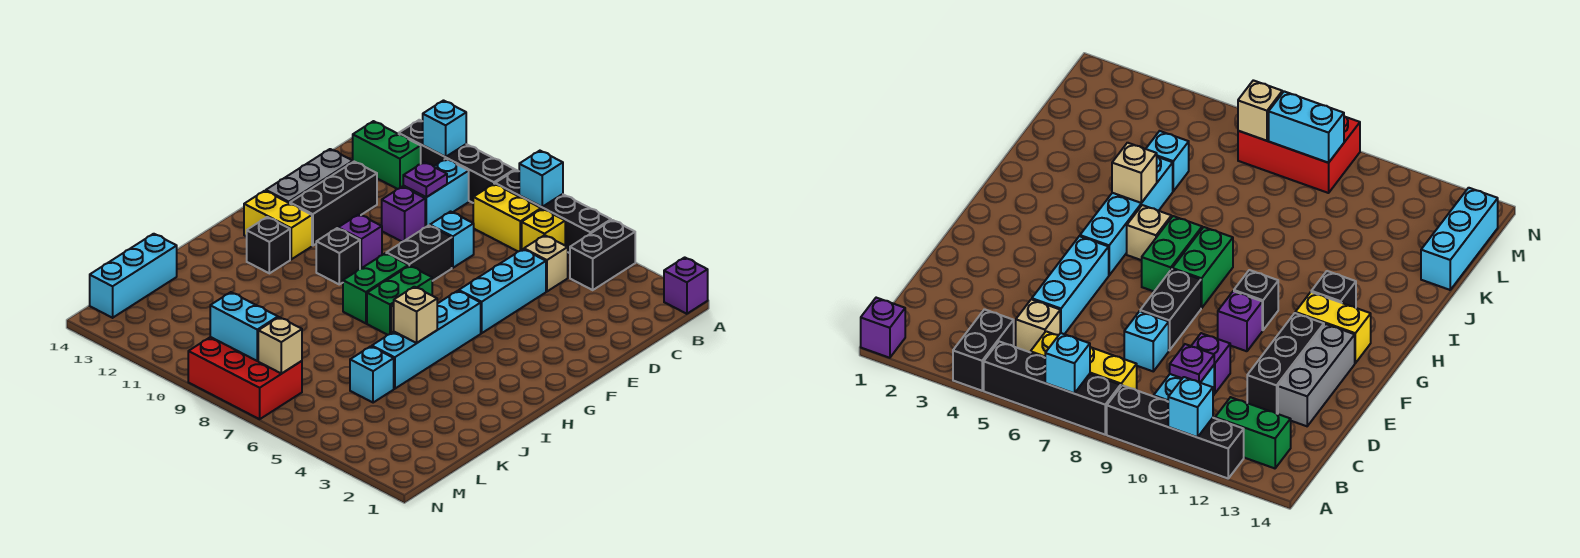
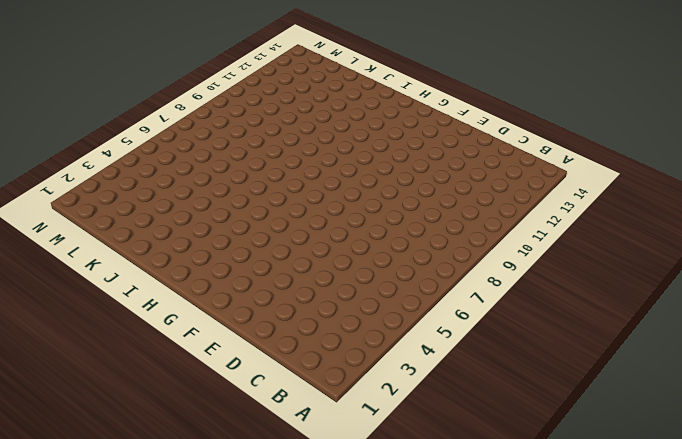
none -> purple 1x1 brick [664,257,708,314]
none -> black 1x2 brick [570,220,635,290]
none -> black 1x4 brick [495,170,611,253]
none -> black 1x4 brick [399,120,515,203]

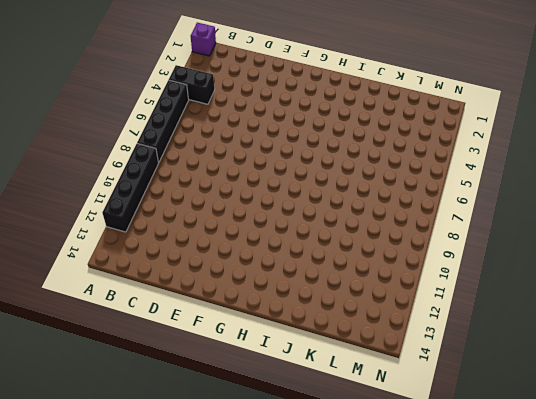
none -> yellow 1x1 brick [522,209,565,249]
none -> yellow 1x2 brick [473,184,541,252]
none -> cyan 1x2 brick [403,159,469,227]
none -> green 1x2 brick [353,121,421,189]

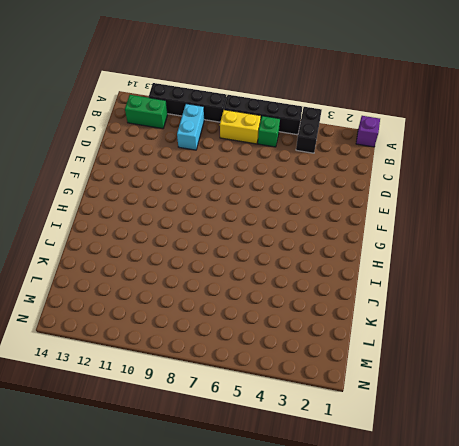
green 1x1 brick [258,116,280,147] -> yellow 1x1 brick [522,209,565,249]
none -> tan 1x1 brick [524,235,568,291]
none -> cyan 1x3 brick [459,249,546,333]
none -> cyan 1x1 brick [430,212,474,268]
none -> purple 1x1 brick [382,187,425,242]

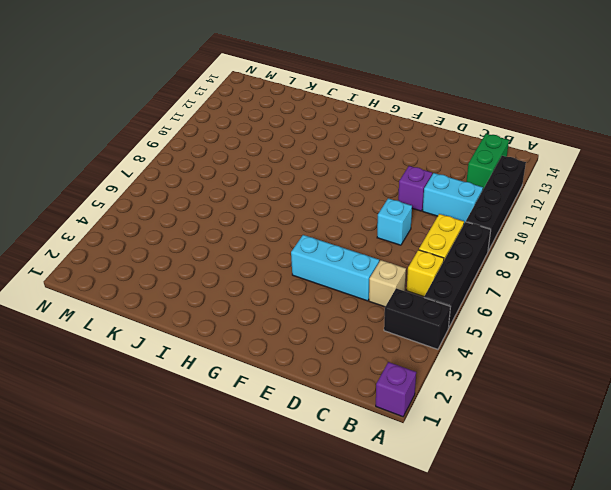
none -> black 1x3 brick [290,162,377,246]
none -> grey 1x3 brick [266,149,353,203]
none -> black 1x2 brick [386,226,452,281]
none -> purple 1x1 brick [338,214,382,269]

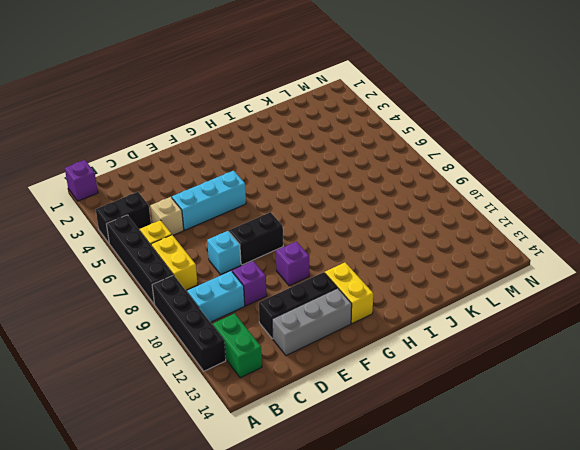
none -> cyan 1x4 brick [372,291,481,389]
none -> green 1x2 brick [367,266,432,335]
none -> green 1x2 brick [343,253,408,323]
none -> black 1x1 brick [316,228,360,284]

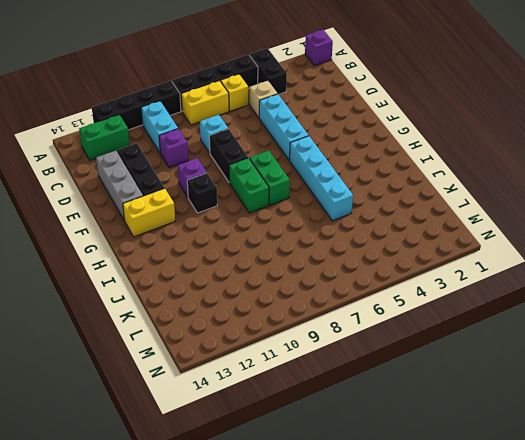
none -> tan 1x1 brick [1127,205,1171,260]
none -> black 1x1 brick [247,217,290,273]
none -> cyan 1x1 brick [350,346,394,403]
none -> cyan 1x3 brick [90,234,177,318]

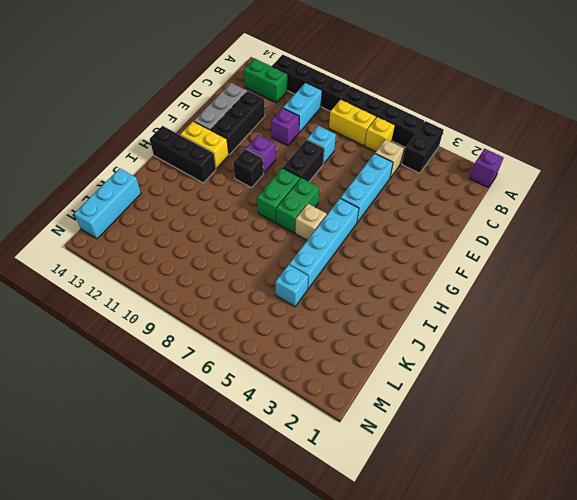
black 1x3 brick [150,126,216,183] -> black 1x1 brick [247,217,290,273]
none -> red 2x3 brick [188,337,302,419]
none -> cyan 1x1 brick [519,151,563,207]
none -> cyan 1x1 brick [423,101,466,157]
none -> purple 1x1 plate [403,162,447,197]

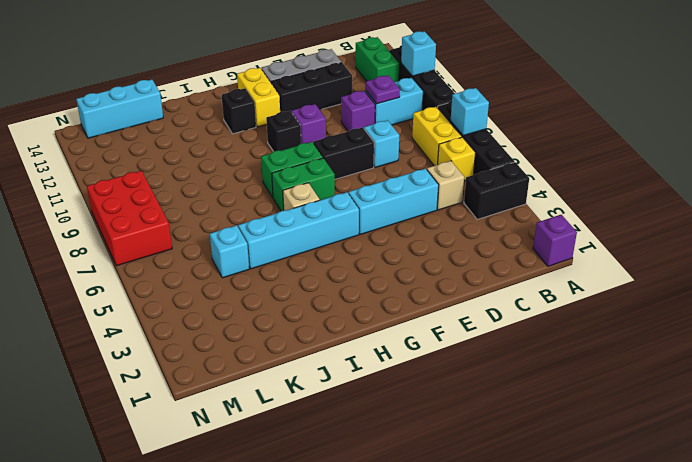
none -> tan 1x1 brick [394,287,437,343]
none -> tan 1x1 brick [258,317,302,374]
none -> cyan 1x2 brick [210,292,278,361]

